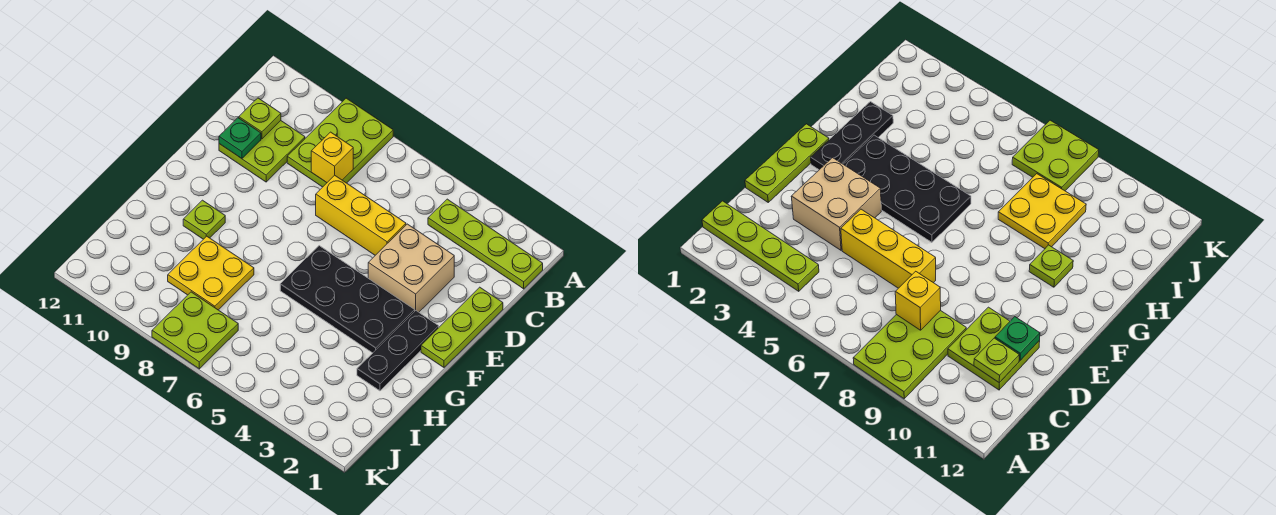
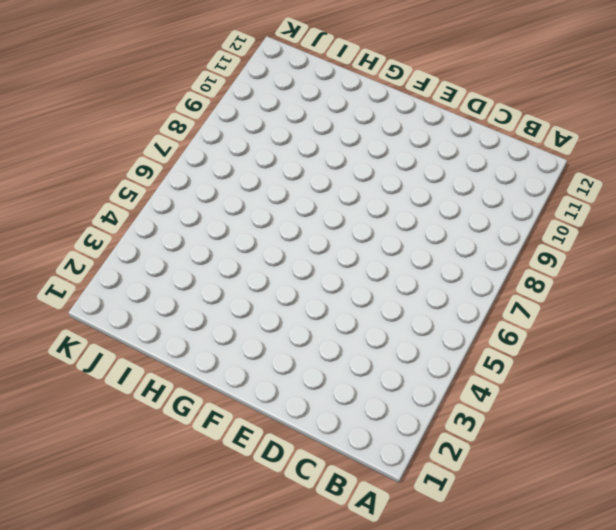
none -> lime 2x3 plate [287,98,393,187]
none -> lime 1x4 plate [428,199,543,289]
none -> lime 2x2 plate [219,121,305,182]

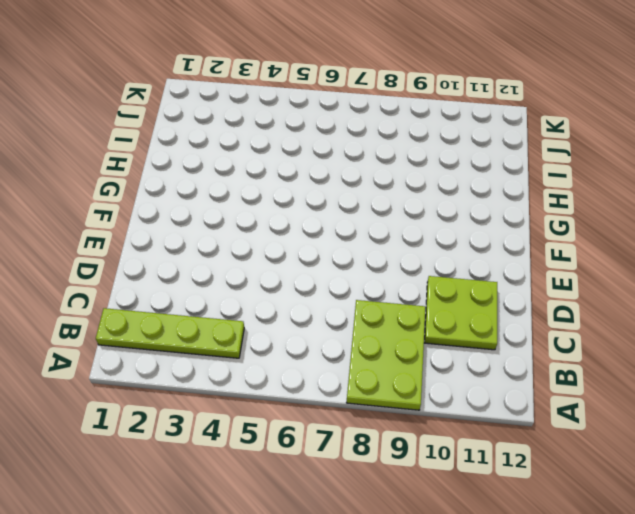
none -> lime 1x3 plate [421,287,503,367]
none -> tan 2x2 brick [368,224,454,312]
none -> yellow 1x3 brick [316,175,406,255]

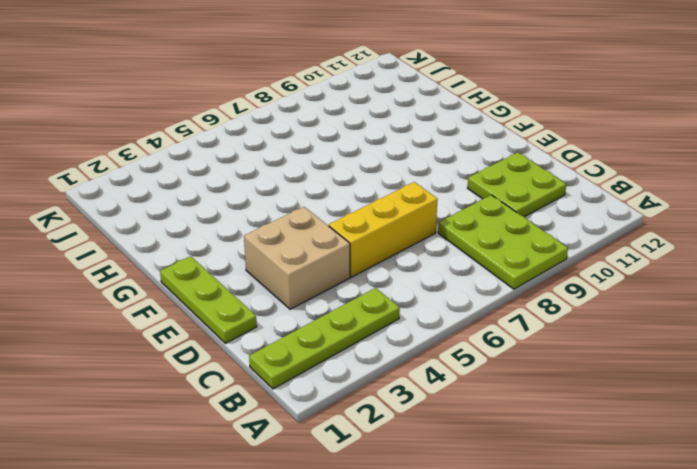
none -> black 1x3 plate [357,311,439,391]
none -> black 2x4 plate [280,246,415,353]
none -> lime 1x1 plate [183,200,225,239]

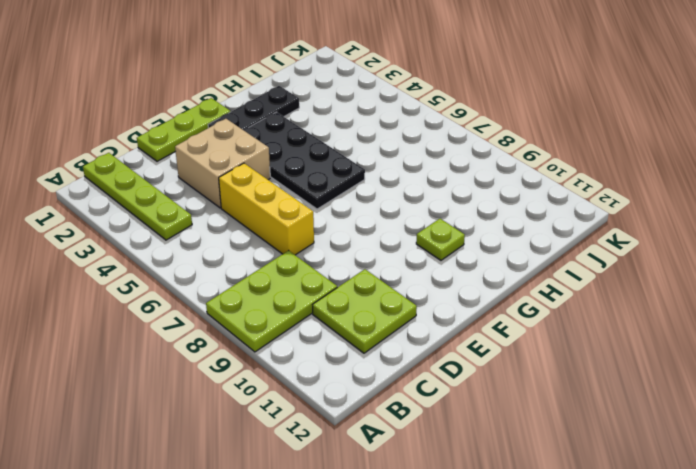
none -> yellow 2x2 plate [168,236,254,310]
none -> lime 2x2 plate [152,292,238,369]
none -> yellow 1x1 brick [311,132,353,183]

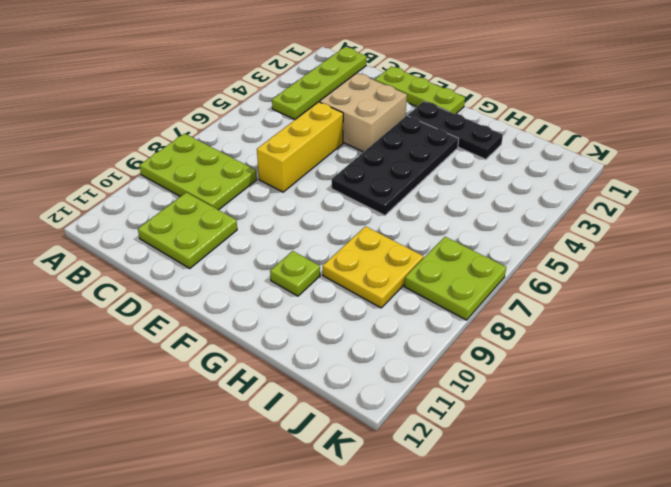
none -> yellow 1x1 brick [311,132,353,183]
none -> lime 1x1 plate [239,98,281,139]
none -> green 1x1 plate [219,118,261,159]

